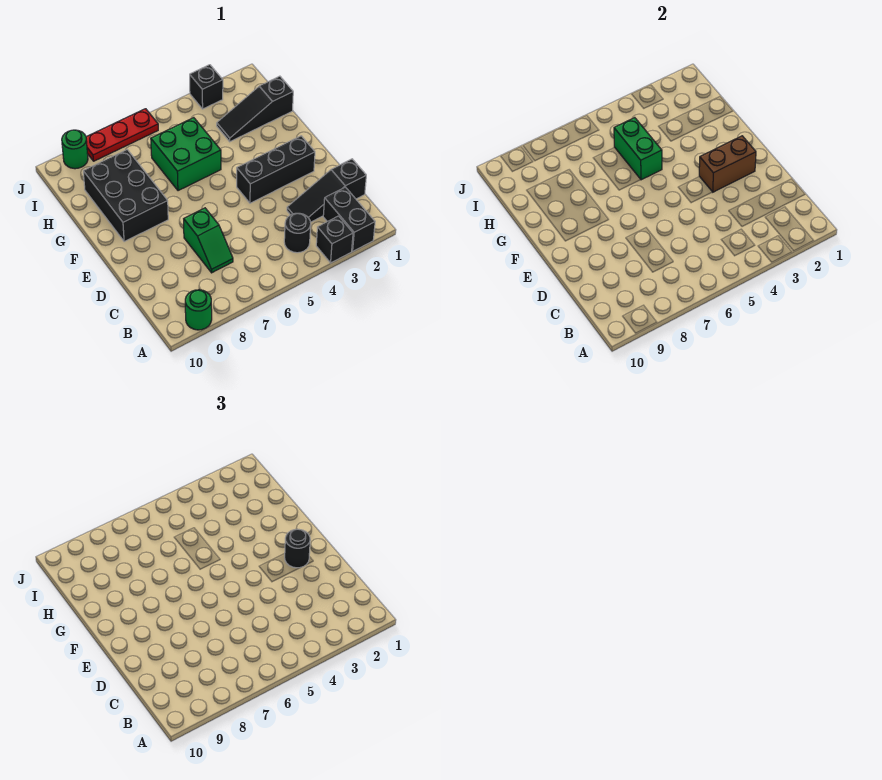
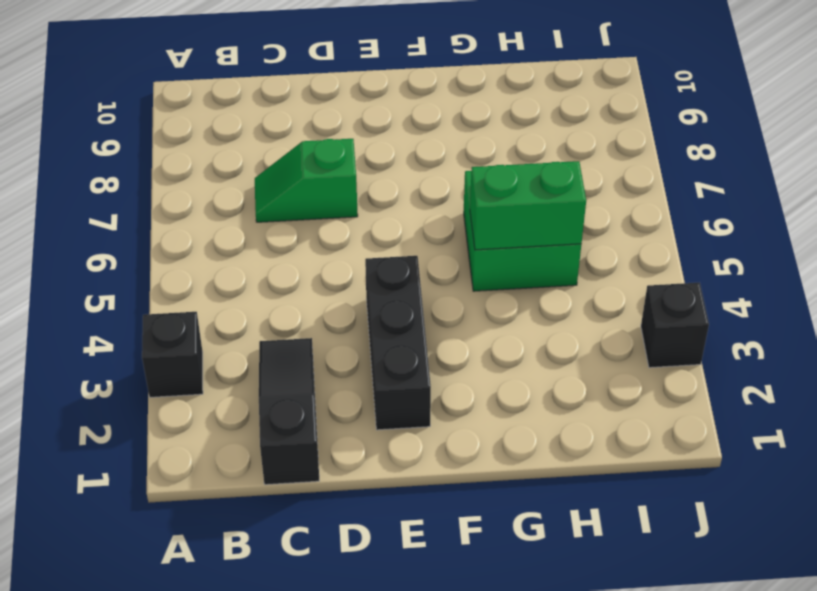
none -> black 1x2 brick [323,187,375,251]
none -> green 1x1 round brick [185,290,212,330]
none -> black 1x1 round brick [284,213,311,253]

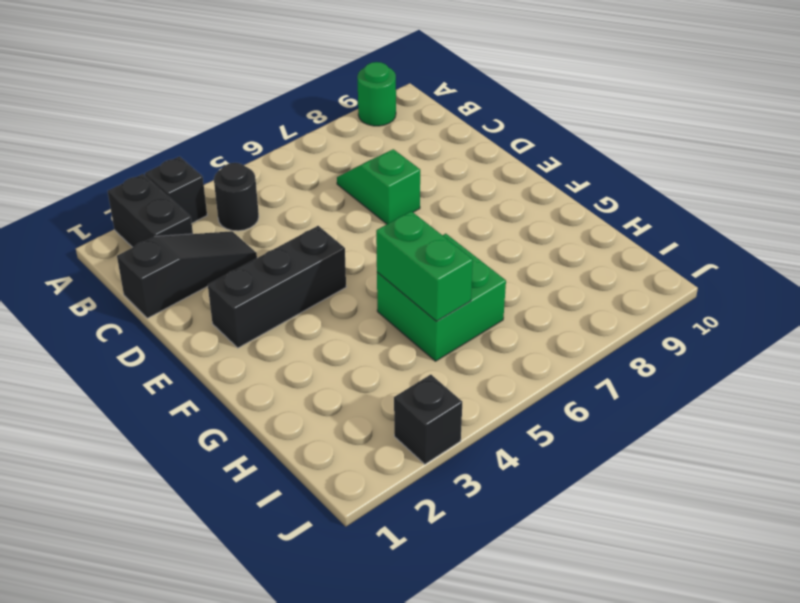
none -> black 2x3 brick [83,150,168,242]
none -> black 1x3 slope [217,76,293,142]
none -> red 1x3 plate [86,109,158,161]

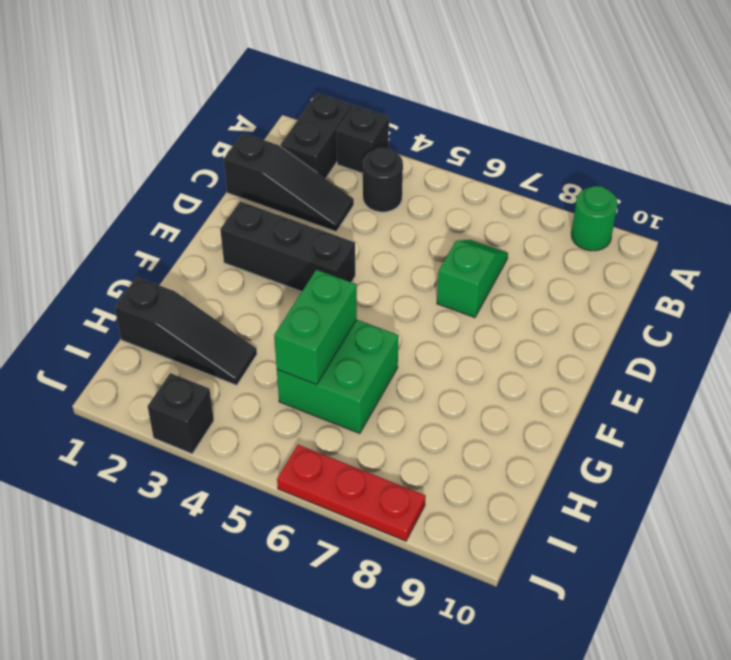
none -> black 2x3 brick [83,150,168,242]
none -> green 1x1 round brick [62,130,88,169]
none -> brown 1x2 brick [699,136,756,192]

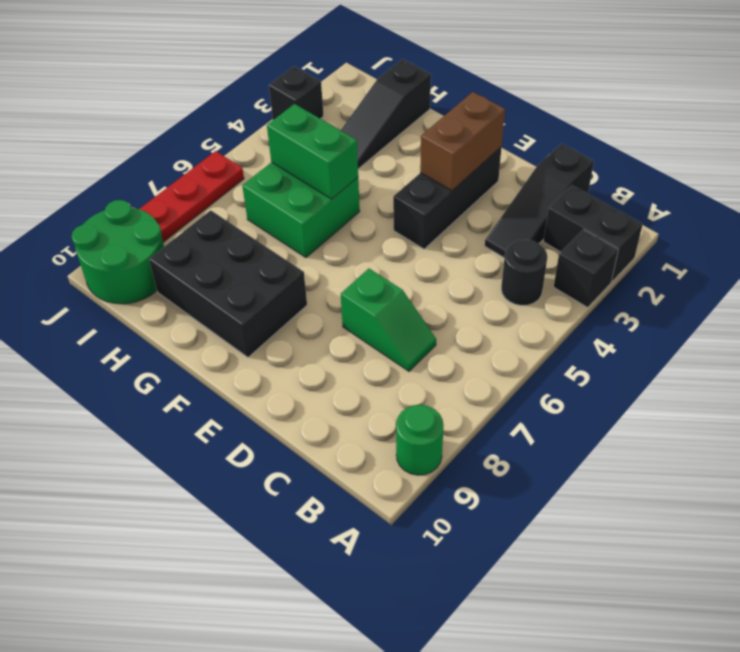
green 2x2 round brick [72,200,164,304] -> green 1x1 round brick [62,130,88,169]
none -> black 1x1 round brick [285,529,310,568]

